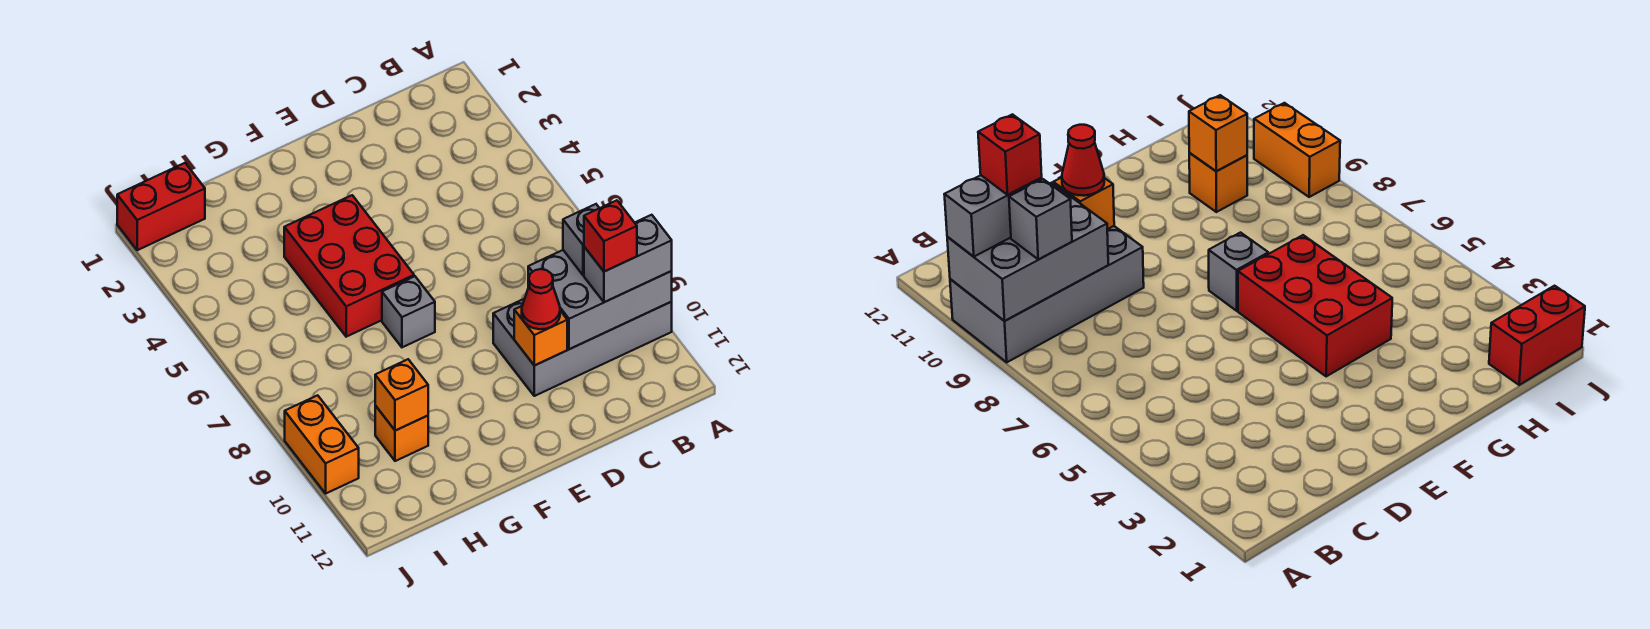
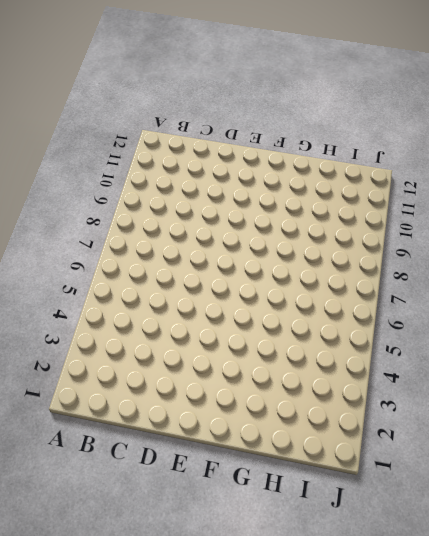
none -> grey 2x4 brick [493,299,672,396]
none -> red 2x3 brick [284,195,414,337]
none -> grey 1x1 brick [382,276,435,347]

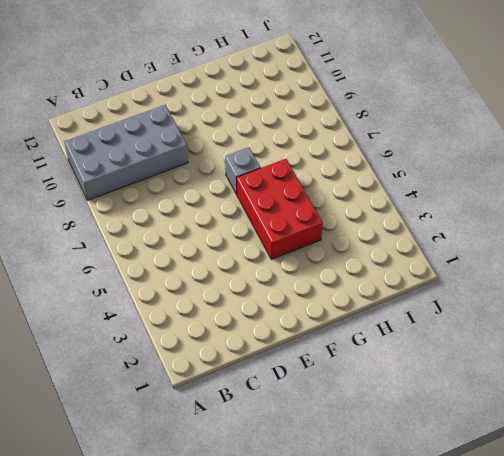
none -> orange 1x1 brick [375,406,428,461]
none -> red 1x2 brick [117,163,205,250]
none -> orange 1x2 brick [285,395,359,493]

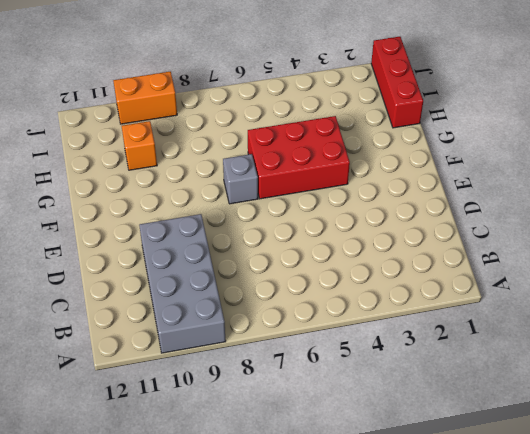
red 1x3 brick [371,37,423,128] -> red 1x2 brick [117,163,205,250]
none -> grey 2x3 brick [528,250,672,349]
none -> orange 1x1 brick [514,306,567,365]
none -> orange 1x1 brick [375,359,428,431]

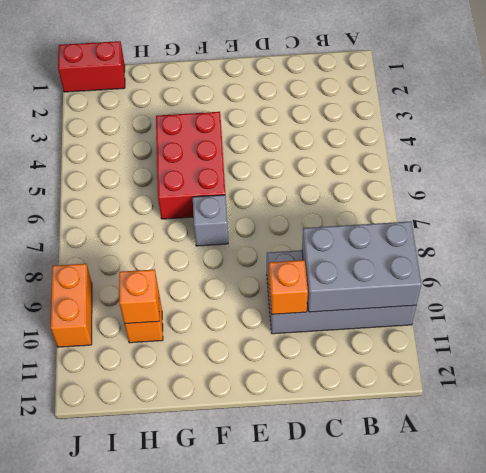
none -> grey 1x2 brick [584,215,672,302]
none -> grey 1x1 brick [563,204,599,275]
none -> red 1x1 cone [522,269,560,329]

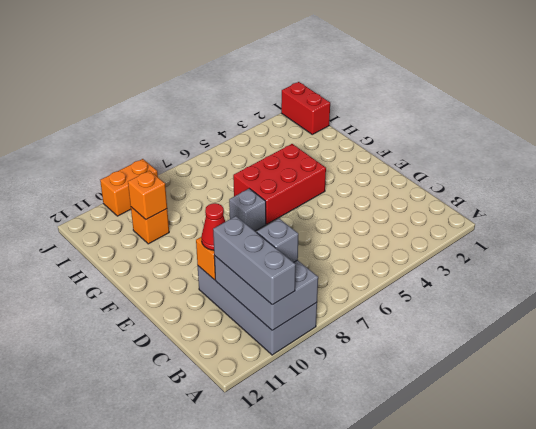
grey 1x3 brick [213,216,296,305] -> grey 1x2 brick [584,215,672,302]
none -> red 1x1 brick [584,200,637,272]

